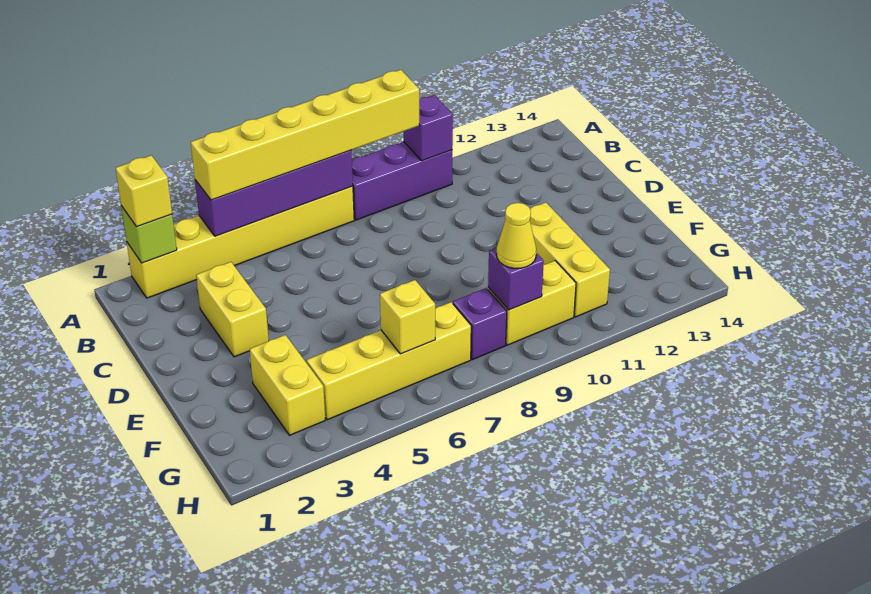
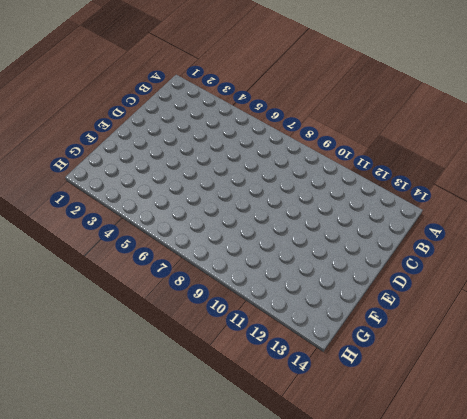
none -> yellow 1x6 brick [127,186,354,298]
none -> purple 1x3 brick [352,142,452,220]
none -> yellow 1x2 brick [196,262,269,357]

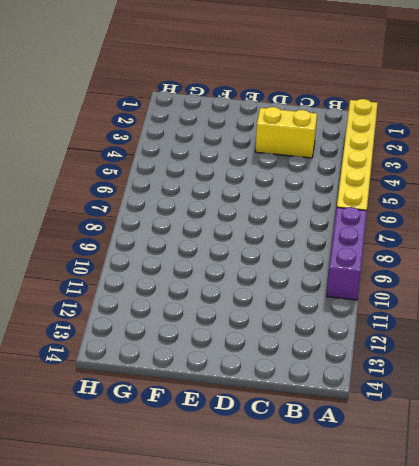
none -> yellow 1x3 brick [530,202,610,317]
none -> yellow 1x2 brick [250,335,325,435]
none -> yellow 1x4 brick [307,302,471,420]

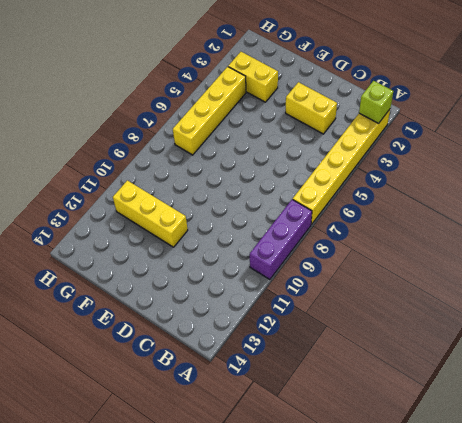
none -> purple 1x1 brick [453,288,507,360]
none -> yellow 1x2 brick [488,261,576,345]
none -> purple 1x4 brick [195,150,353,236]

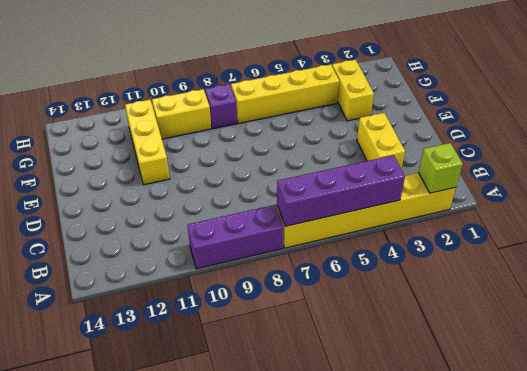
none -> purple 1x1 brick [404,95,453,161]
none -> yellow 1x1 brick [380,280,435,354]
none -> purple 1x1 brick [488,248,544,310]

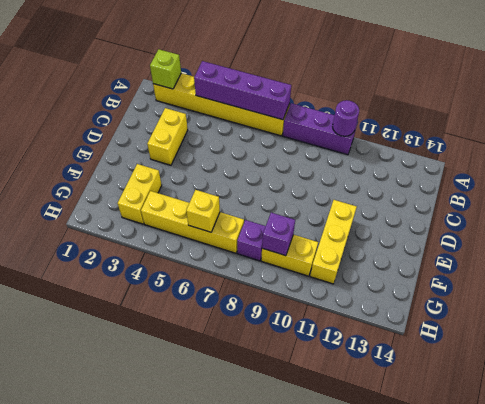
purple 1x1 round brick [333,100,359,136] -> purple 1x1 brick [404,95,453,161]
none -> yellow 1x1 brick [116,155,172,227]
none -> yellow 1x6 brick [191,70,419,200]
none -> yellow 1x1 cone [497,203,536,269]

